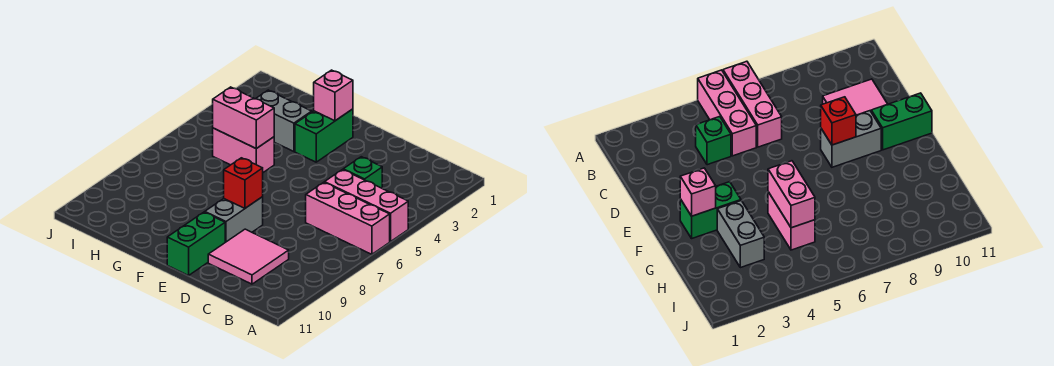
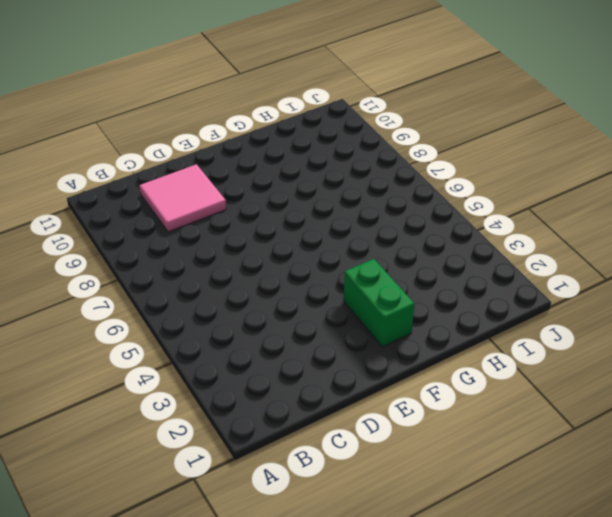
none -> pink 1x3 brick [325,170,408,242]
none -> pink 1x3 brick [306,182,390,254]
none -> green 1x1 brick [343,157,382,188]

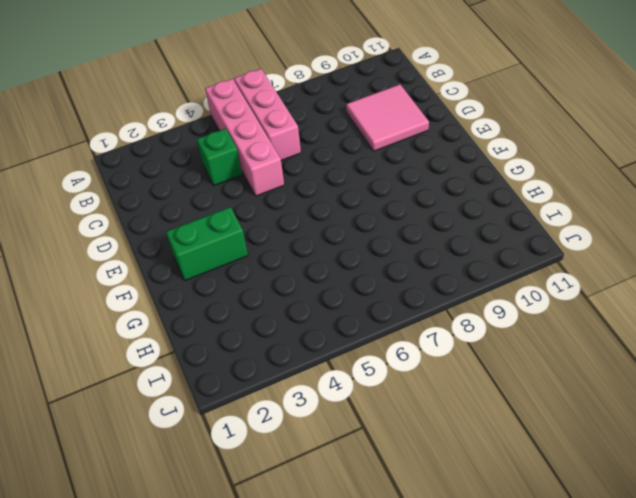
pink 1x4 brick [205,79,284,196] -> pink 1x3 brick [325,170,408,242]
none -> grey 1x2 brick [205,197,263,242]
none -> green 1x2 brick [167,212,225,276]
none -> grey 1x2 brick [256,90,312,152]

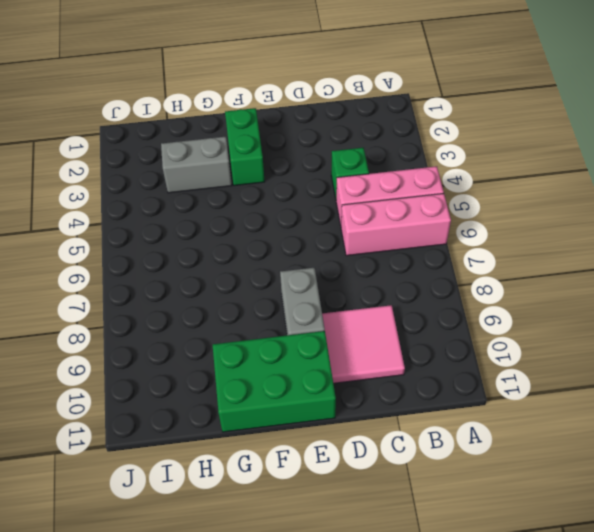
green 2x3 brick [213,331,336,432] -> green 1x2 brick [167,212,225,276]
none -> pink 1x2 brick [213,128,274,172]
none -> red 1x1 brick [224,158,263,208]
none -> pink 1x1 brick [314,70,353,121]

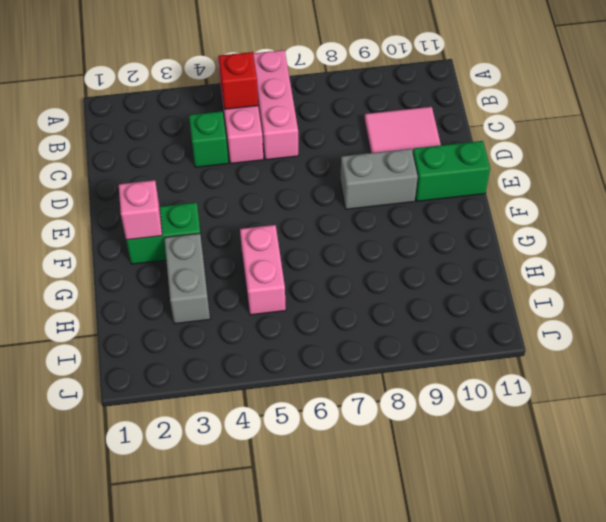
red 1x1 brick [219,52,258,109] -> red 1x1 brick moved to [224,158,263,208]
none -> pink 1x2 brick [213,87,274,149]

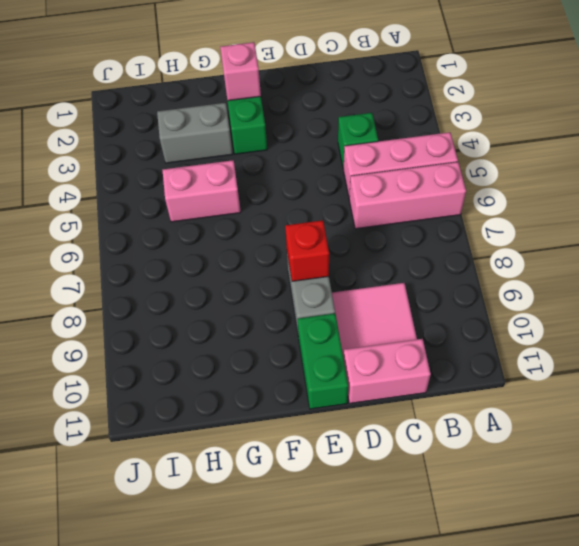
pink 1x2 brick [344,339,431,403] -> pink 1x2 brick moved to [213,87,274,149]

